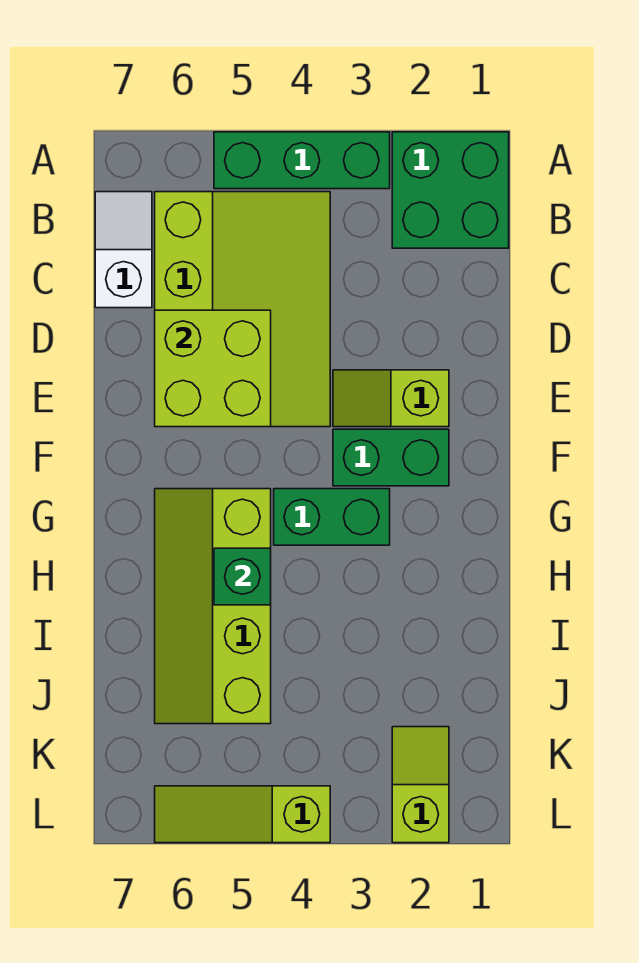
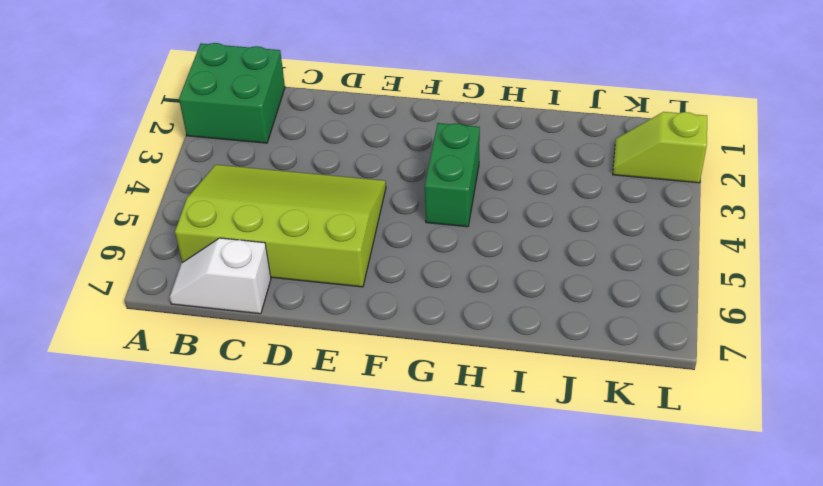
none -> green 1x3 brick [214,132,390,189]
none -> lime 1x2 slope [333,370,449,427]
none -> green 1x2 brick [333,429,449,486]

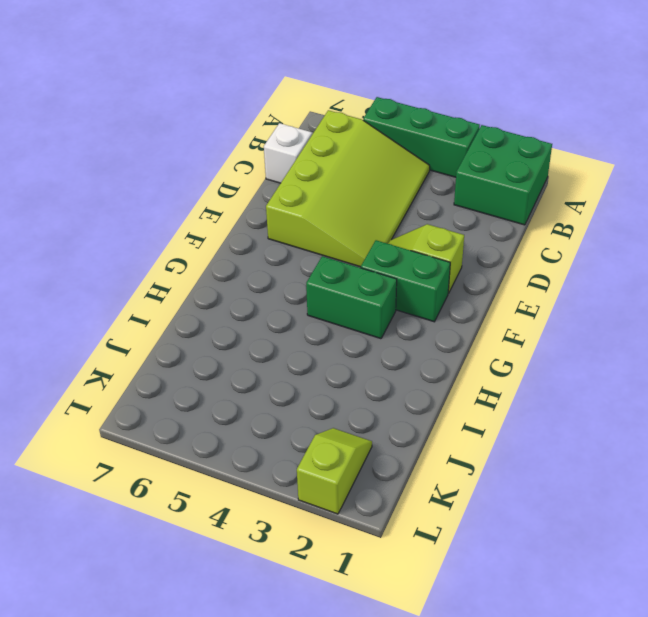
none -> lime 2x4 slope [155,489,271,724]
none -> lime 1x3 slope [155,786,330,843]
none -> lime 2x2 brick [155,310,271,427]

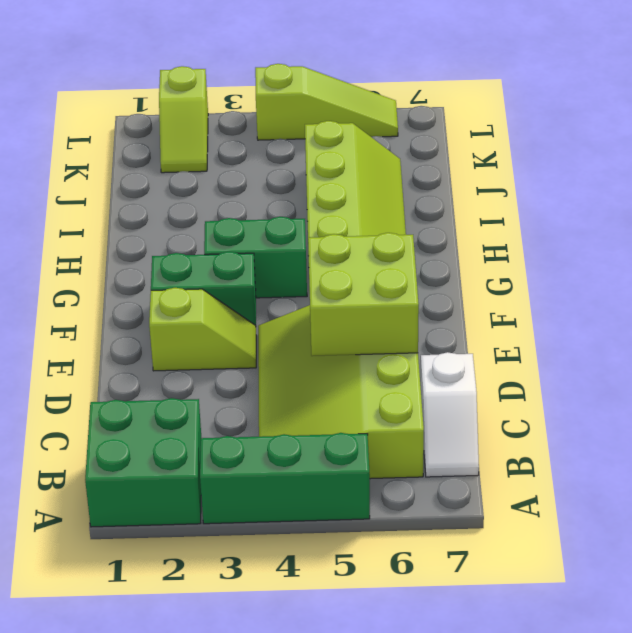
none -> green 1x1 brick [214,548,271,605]

